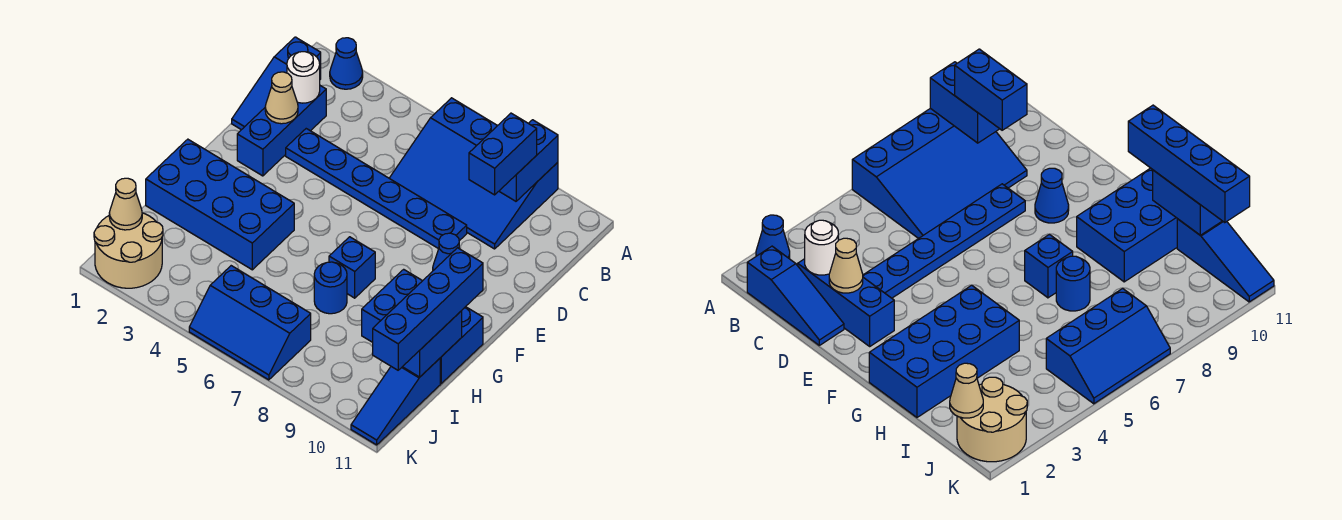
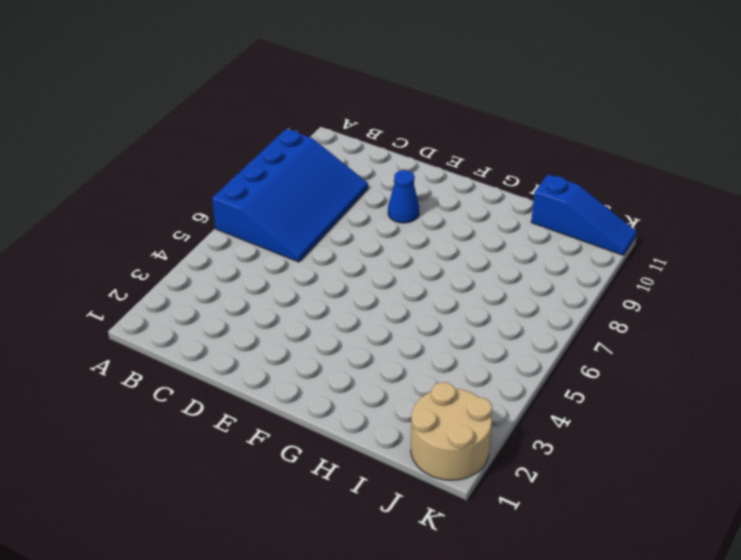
none -> blue 1x1 cone [330,38,363,89]
none -> blue 1x3 slope [232,37,321,130]
none -> blue 1x3 brick [237,86,326,176]

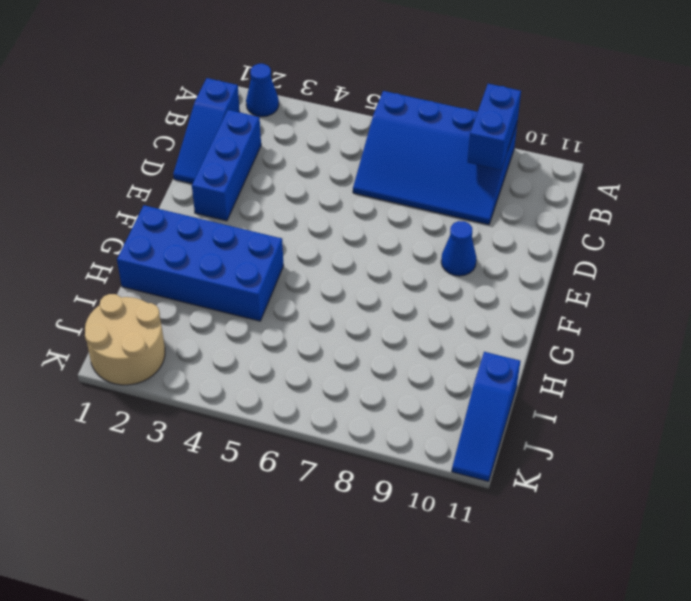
none -> blue 1x6 plate [286,129,467,249]
none -> blue 1x1 brick [329,237,375,298]
none -> blue 2x3 brick [362,269,483,384]

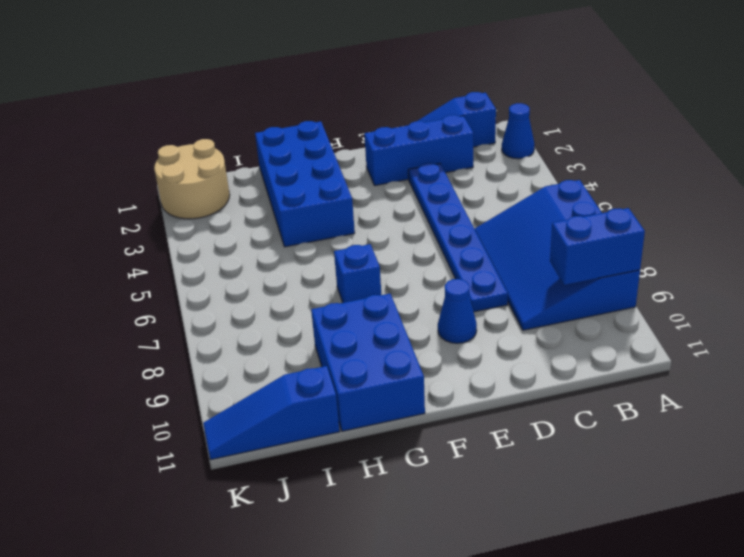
none -> blue 1x1 round brick [314,262,347,314]
none -> blue 2x3 slope [189,266,311,380]
none -> white 1x1 round brick [287,52,320,103]

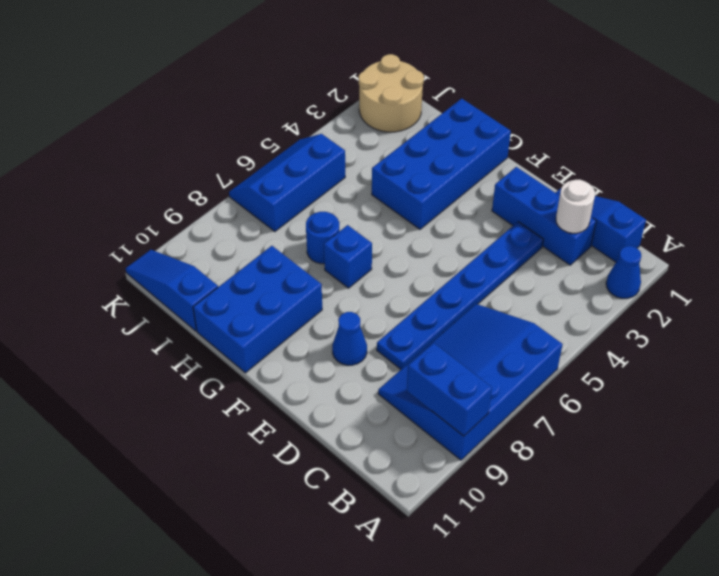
none -> tan 1x1 cone [265,72,298,124]
none -> blue 1x2 brick [403,311,462,377]
none -> tan 1x1 cone [109,178,142,230]

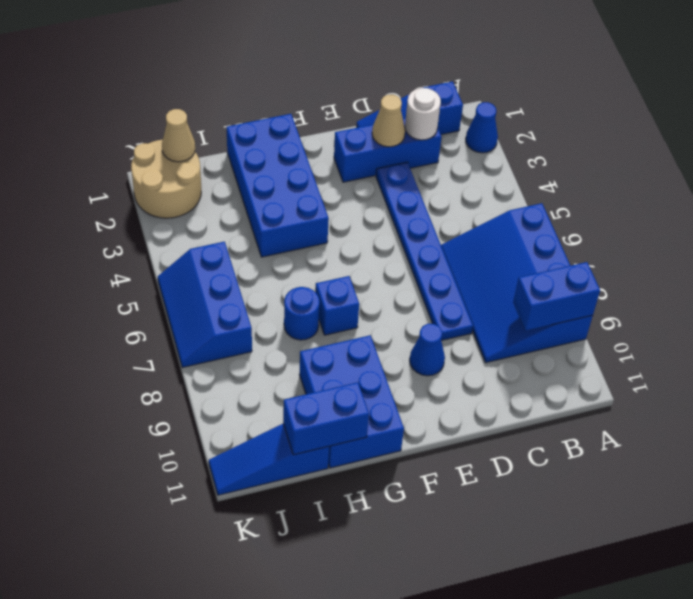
none -> blue 1x2 brick [469,113,537,195]
none -> blue 1x4 brick [373,248,483,370]

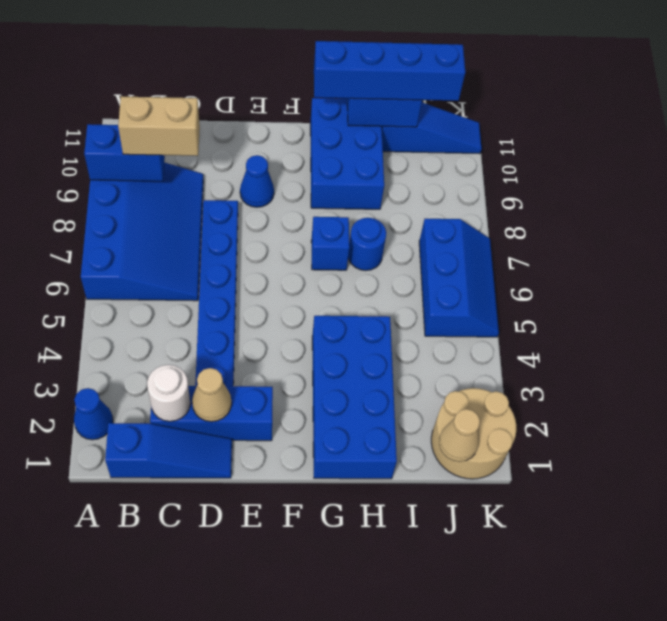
tan 1x2 brick [118,96,200,156] -> blue 1x2 brick [469,113,537,195]

